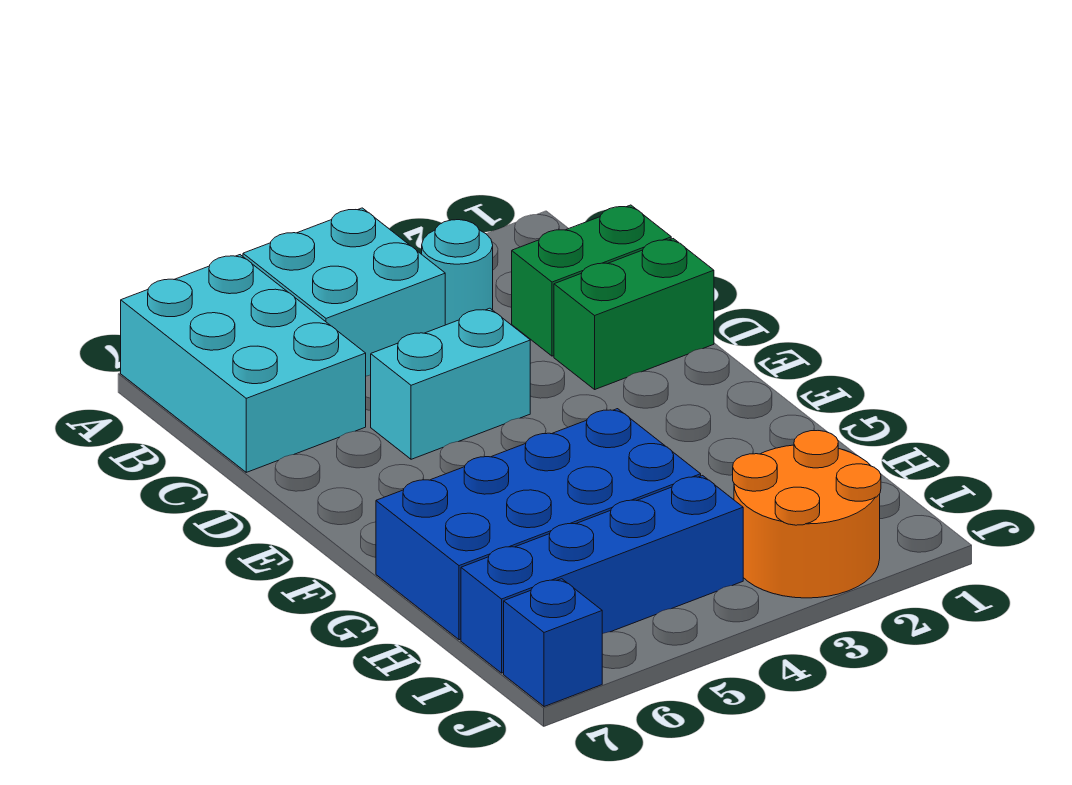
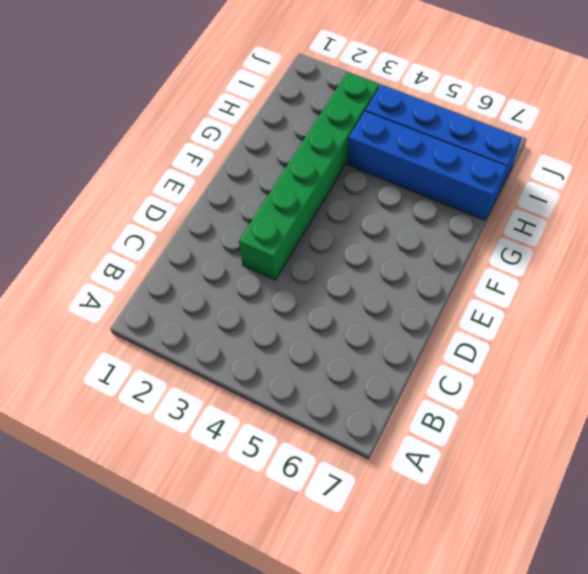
green 1x6 brick [239,72,379,280] -> orange 2x2 round brick [733,431,881,598]
blue 1x4 brick [347,112,507,220] -> blue 2x4 brick [376,409,701,640]
none -> cyan 2x2 brick [243,208,445,376]
none -> cyan 2x3 brick [121,255,366,472]

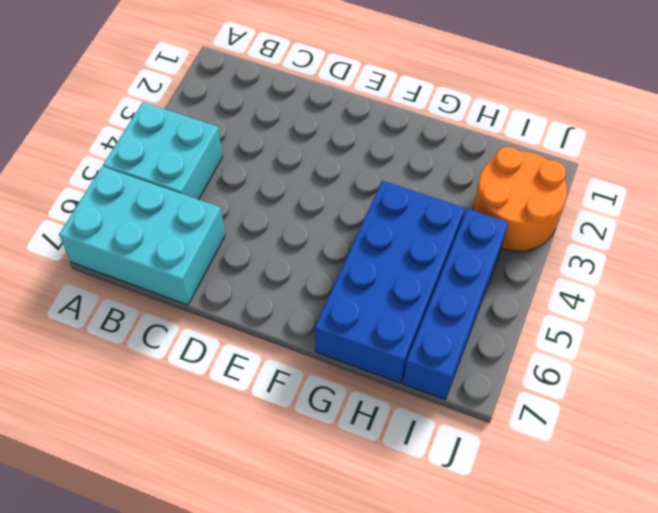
none -> cyan 1x1 round brick [422,220,493,325]
none -> green 1x2 brick [512,205,671,356]

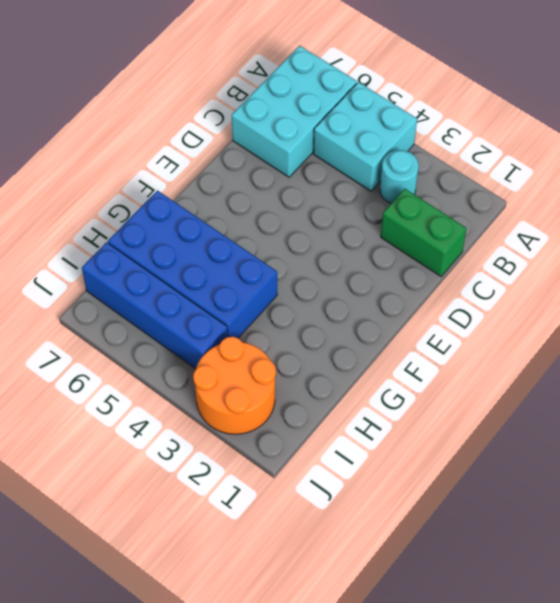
none -> green 1x2 brick [554,239,714,389]
none -> cyan 1x2 brick [371,308,530,459]

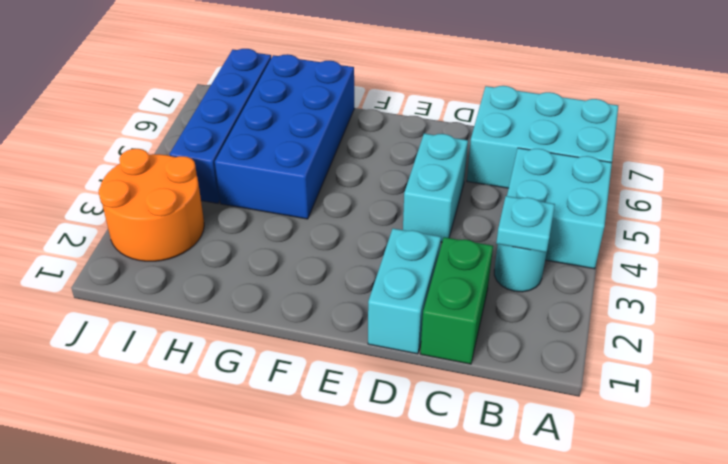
cyan 1x1 plate [496,196,555,252] -> none
cyan 1x2 brick [368,228,441,354] -> green 1x2 brick [554,239,714,389]
none -> blue 1x1 brick [504,579,602,707]

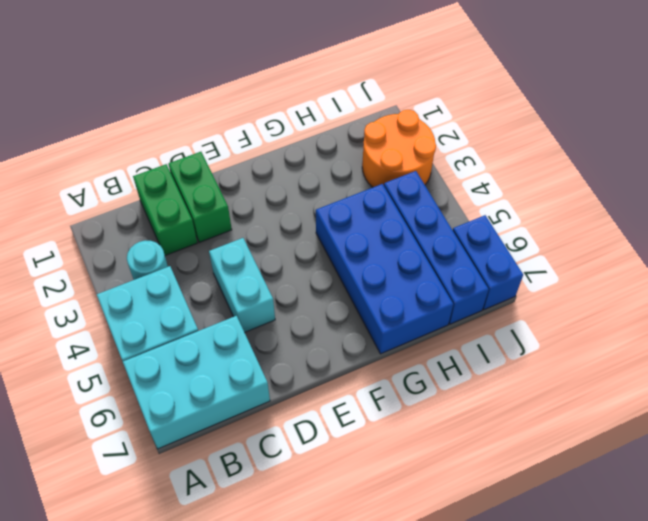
blue 1x2 brick [453,215,523,310] -> blue 1x1 brick [504,579,602,707]

